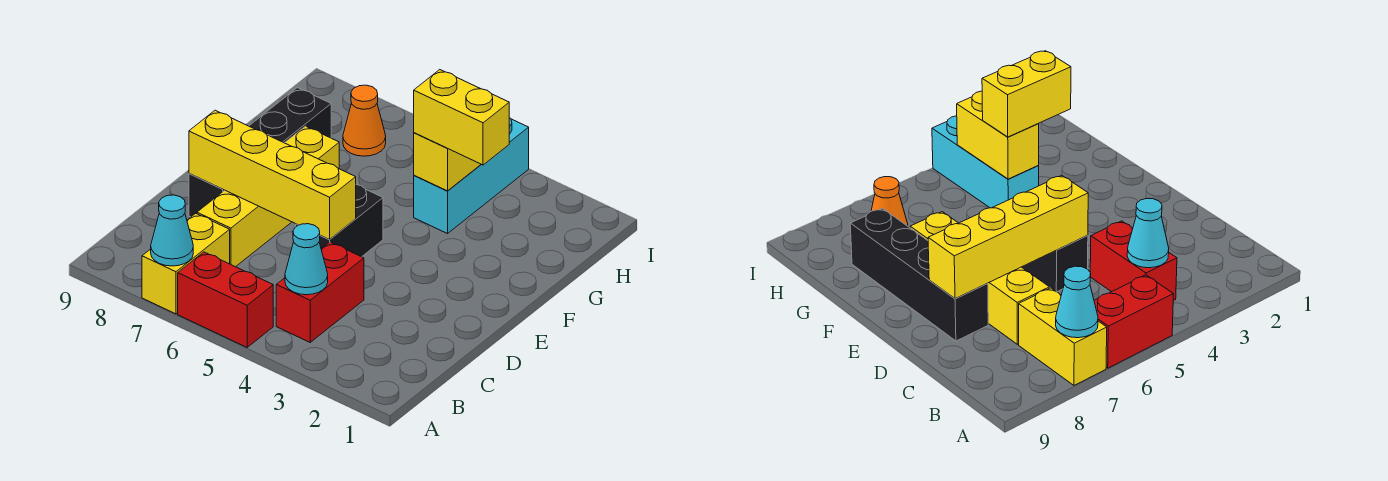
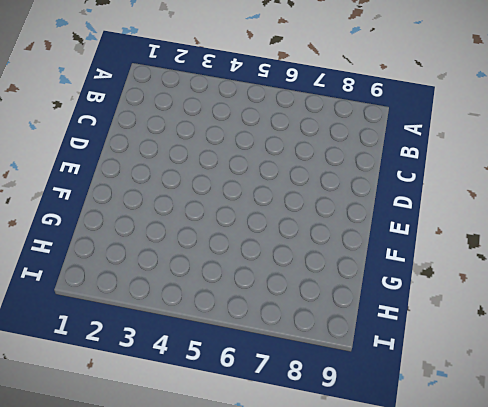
none -> red 1x2 brick [178,252,273,347]
none -> yellow 1x2 brick [142,213,230,314]
none -> red 1x2 brick [276,242,364,342]

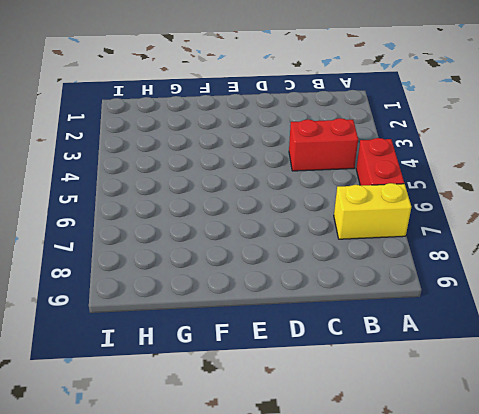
none -> yellow 1x4 brick [197,126,339,267]
none -> black 1x2 brick [296,185,383,257]
none -> black 1x4 brick [189,88,331,217]

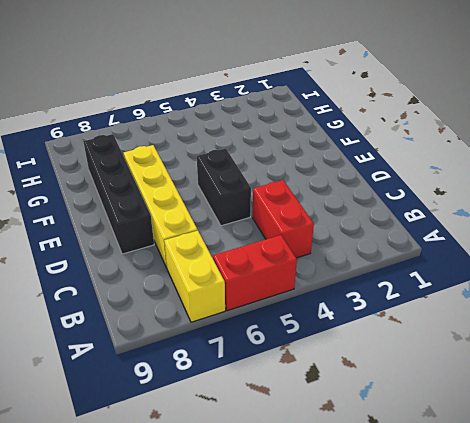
none -> cyan 1x3 brick [414,118,529,234]
none -> orange 1x1 cone [343,85,386,156]
none -> cyan 1x1 cone [151,195,193,266]

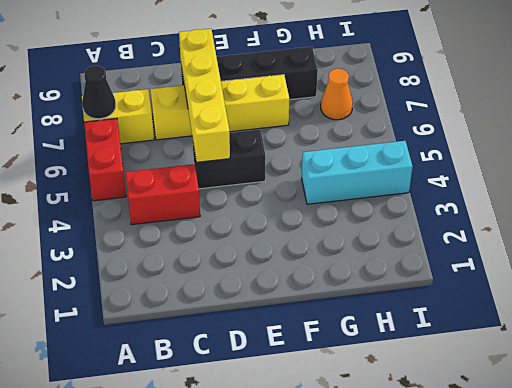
black 1x1 cone [82,65,116,119] -> cyan 1x1 cone [151,195,193,266]
none -> cyan 1x1 cone [285,224,328,295]
none -> yellow 1x2 brick [414,133,481,191]
none -> yellow 1x2 brick [414,70,509,165]

